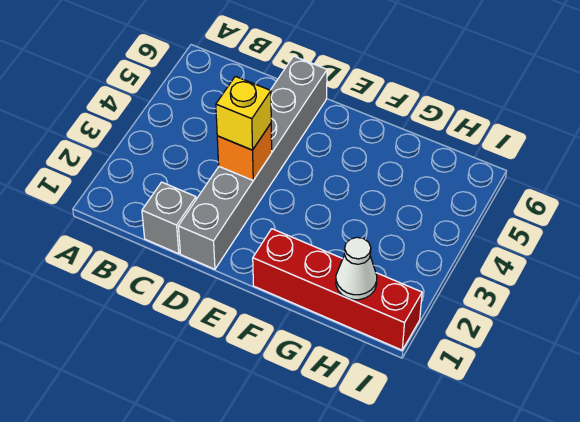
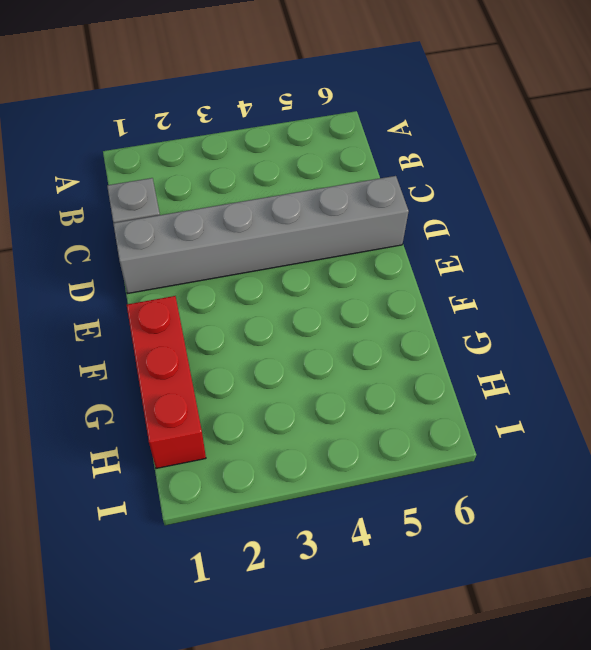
red 1x3 brick [127,296,206,468] -> red 1x4 brick [253,229,422,350]
none -> orange 1x1 brick [217,124,272,180]
none -> white 1x1 cone [336,237,377,300]

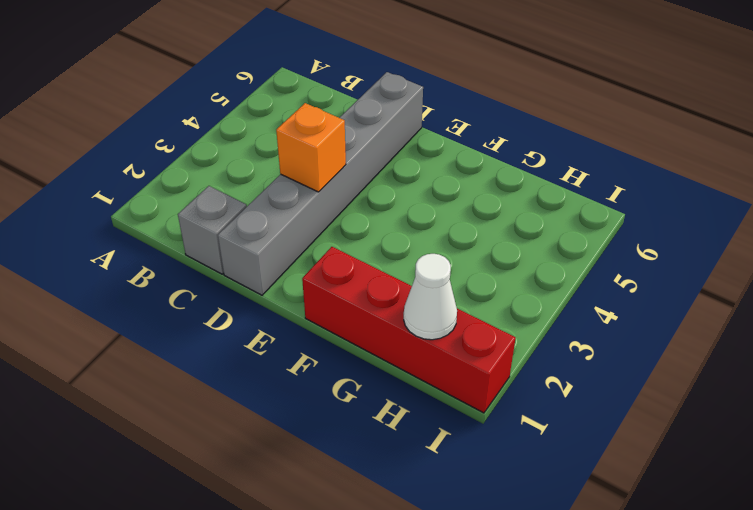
none -> yellow 1x1 brick [216,76,271,150]

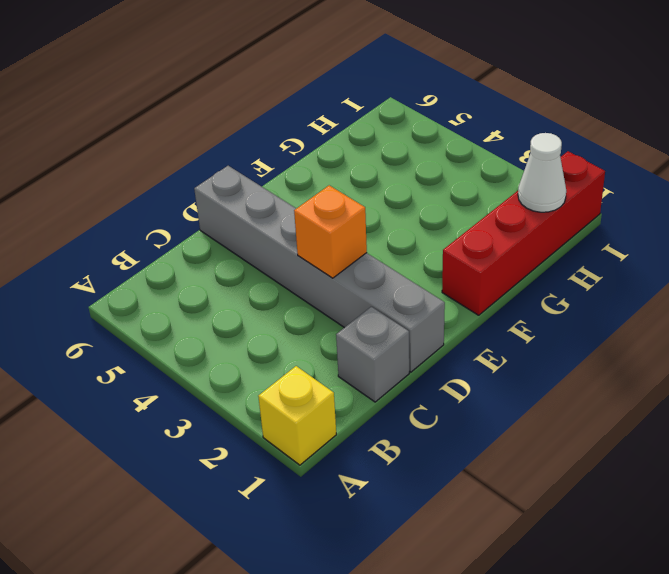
yellow 1x1 brick [258,366,336,465] -> yellow 1x1 brick moved to [216,76,271,150]

